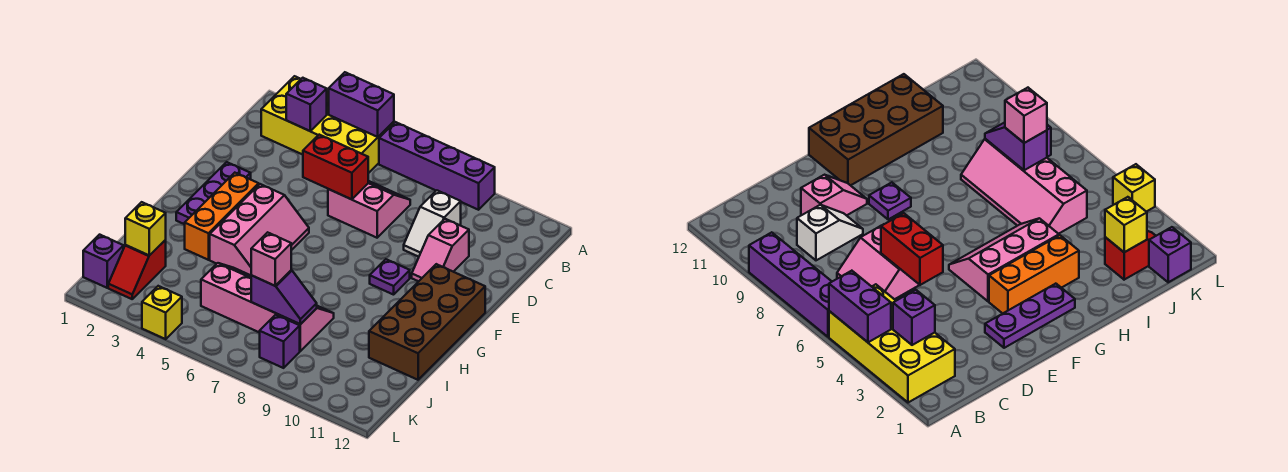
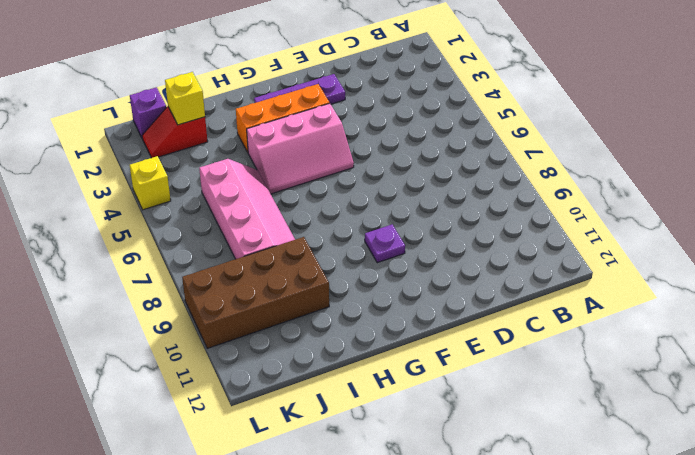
brown 2x4 brick [182,237,329,348] -> brown 2x4 brick moved to [369,264,485,380]
none -> yellow 2x4 brick [261,76,394,173]
none -> purple 1x4 brick [379,122,495,210]
none -> pink 2x2 slope [328,181,410,238]

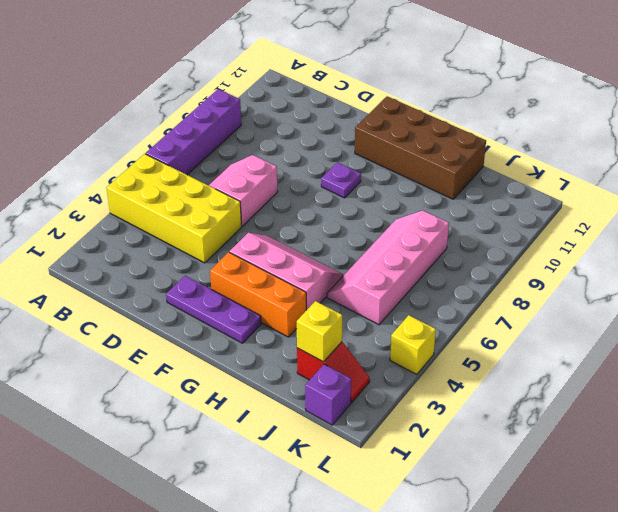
yellow 2x4 brick [107,154,242,263] -> yellow 2x4 brick turned to [261,76,394,173]
none -> white 1x2 slope [404,190,461,257]
none -> pink 1x2 slope [412,219,469,281]
none -> purple 1x1 brick [260,315,300,368]

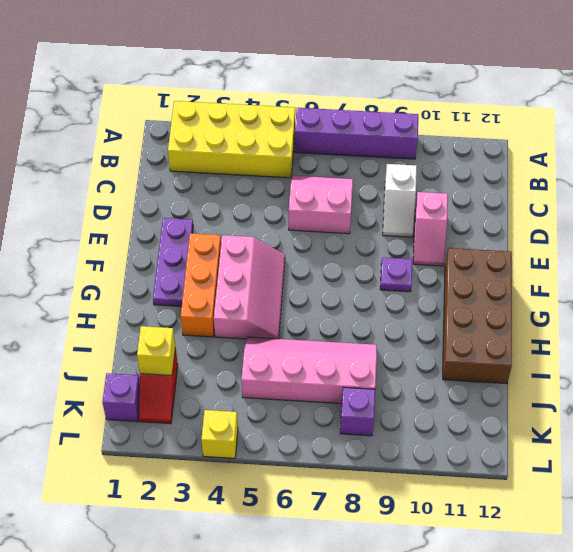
none -> purple 1x2 brick [329,72,394,137]
none -> purple 1x1 brick [286,78,327,131]
none -> red 1x2 brick [303,135,368,199]

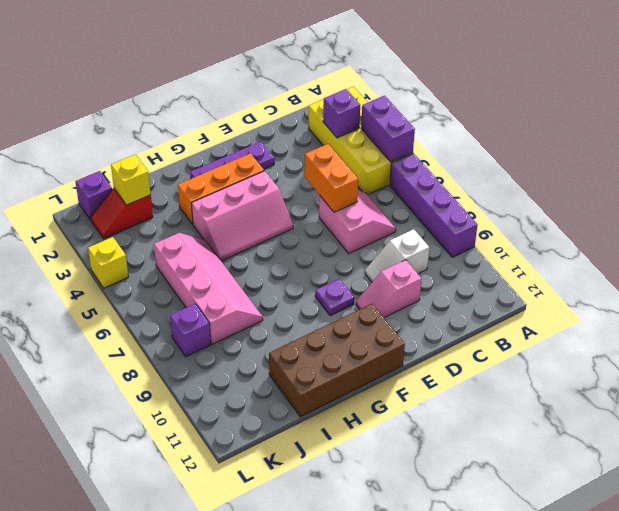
orange 1x2 brick [305,144,358,212] -> red 1x2 brick [303,135,368,199]
none -> purple 1x2 slope [251,270,317,324]
none -> pink 1x1 brick [251,232,291,286]

